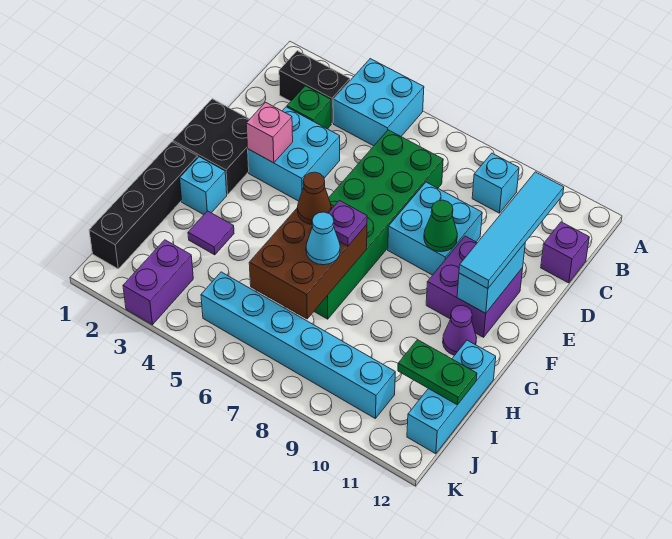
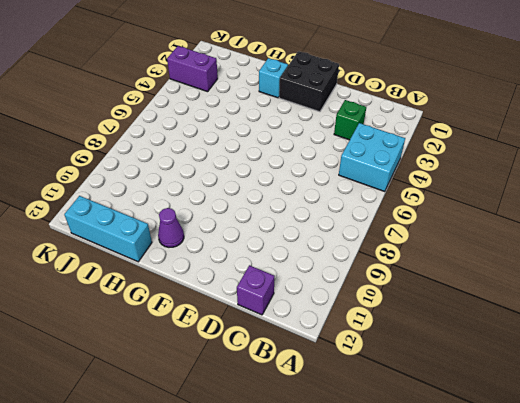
none -> black 1x2 brick [279,51,350,123]
none -> cyan 1x1 brick [472,153,519,213]
none -> green 2x6 brick [314,130,443,319]

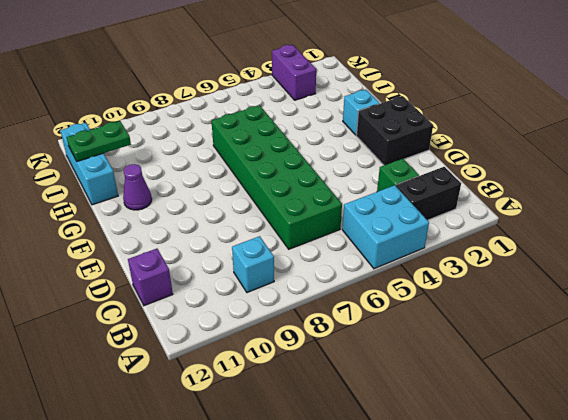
none -> cyan 2x2 brick [248,107,340,201]
none -> cyan 2x2 brick [388,182,482,275]
none -> purple 2x2 brick [426,236,523,337]

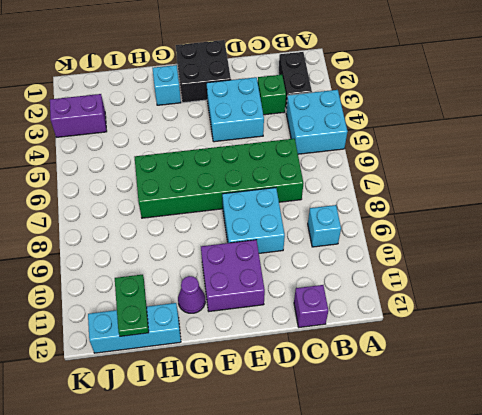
none -> black 1x4 brick [89,142,198,269]
none -> purple 1x1 tile [188,211,234,255]
none -> cyan 1x6 brick [201,272,395,419]

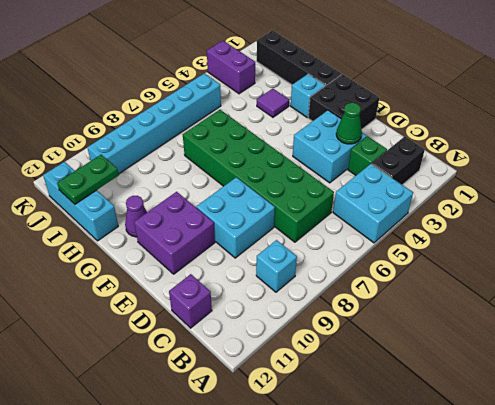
green 1x1 cone [336,103,362,144] -> green 1x1 cone moved to [424,200,457,252]
none -> pink 1x1 brick [246,102,293,163]
none -> cyan 1x2 brick [457,243,525,313]
none -> brown 2x3 brick [249,205,367,319]

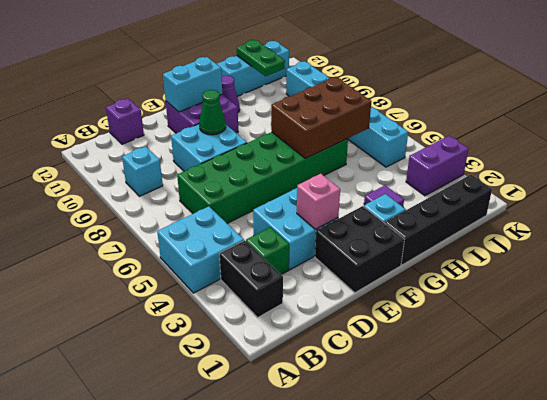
none -> cyan 1x4 tile [459,172,564,289]
none -> brown 1x1 cone [297,172,331,224]
none -> purple 1x1 plate [329,200,367,246]

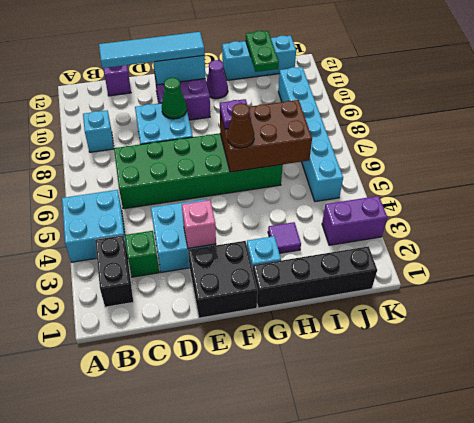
none -> cyan 1x1 cone [306,212,340,265]

